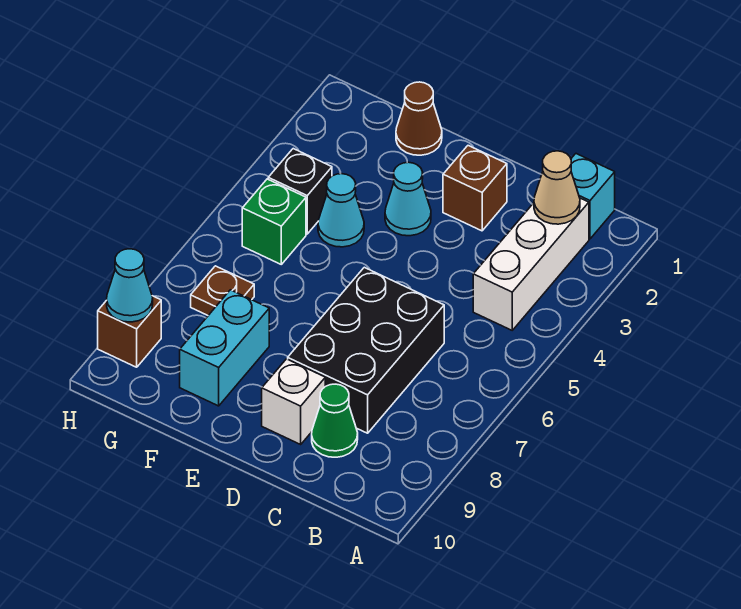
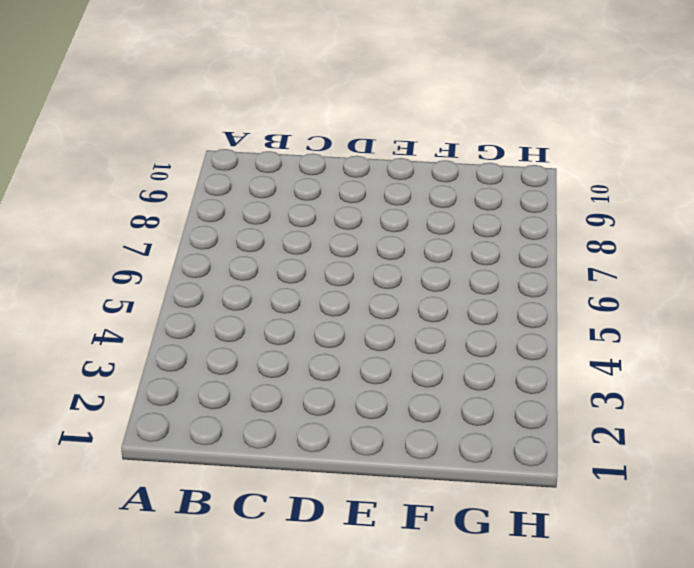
none -> cyan 1x1 brick [571,154,615,239]
none -> white 1x3 brick [473,198,589,330]
none -> black 2x3 brick [288,267,444,433]

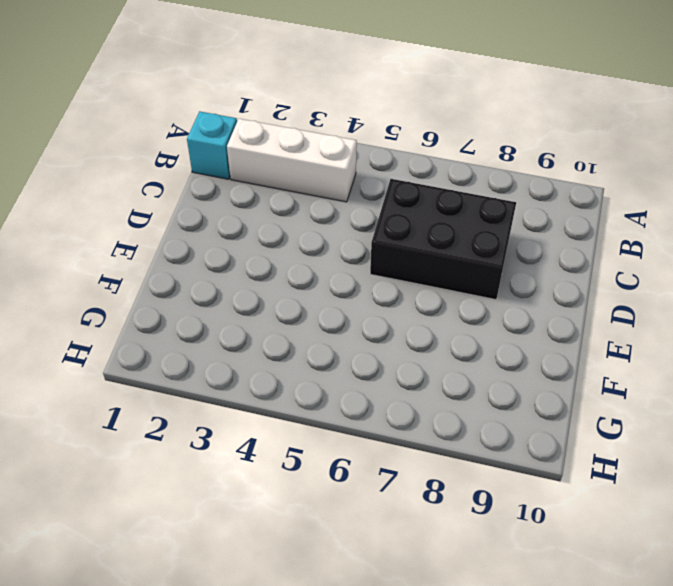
none -> green 1x1 cone [312,384,358,457]
none -> brown 1x1 brick [443,146,507,231]
none -> white 1x1 brick [262,359,325,444]

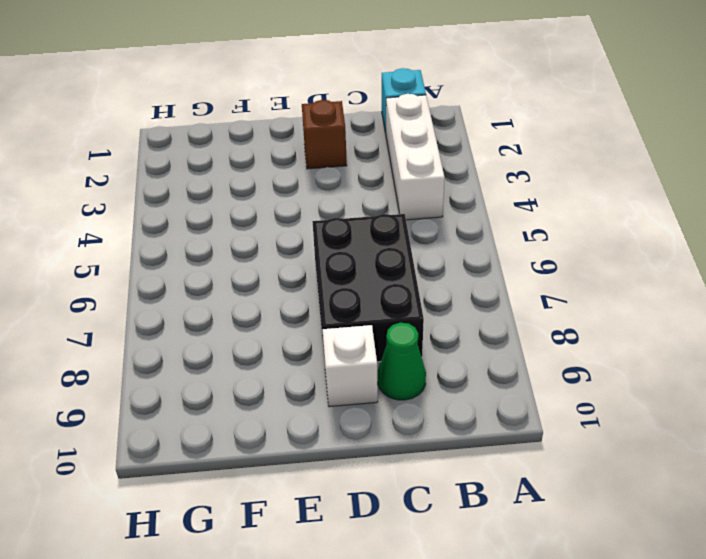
none -> cyan 1x1 cone [385,162,431,236]
none -> brown 1x1 cone [396,82,442,155]
none -> cyan 1x1 cone [318,173,364,247]

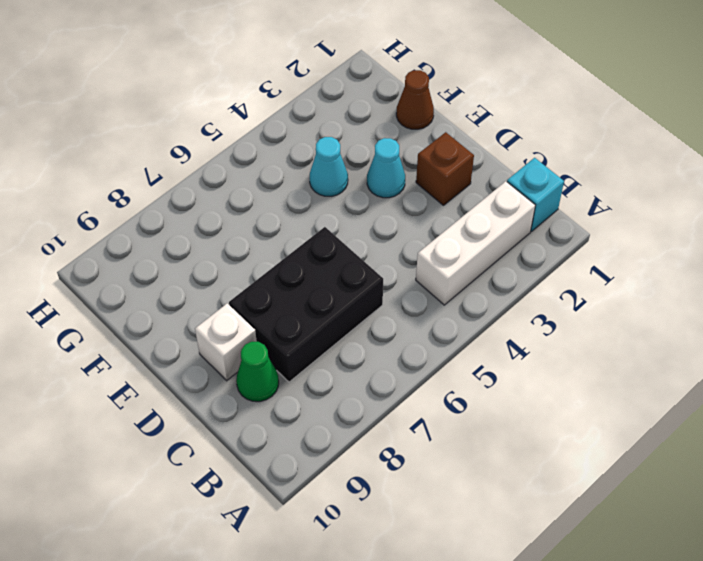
none -> cyan 1x2 brick [180,290,269,406]
none -> black 1x1 brick [268,149,332,234]
none -> green 1x1 brick [242,179,306,264]

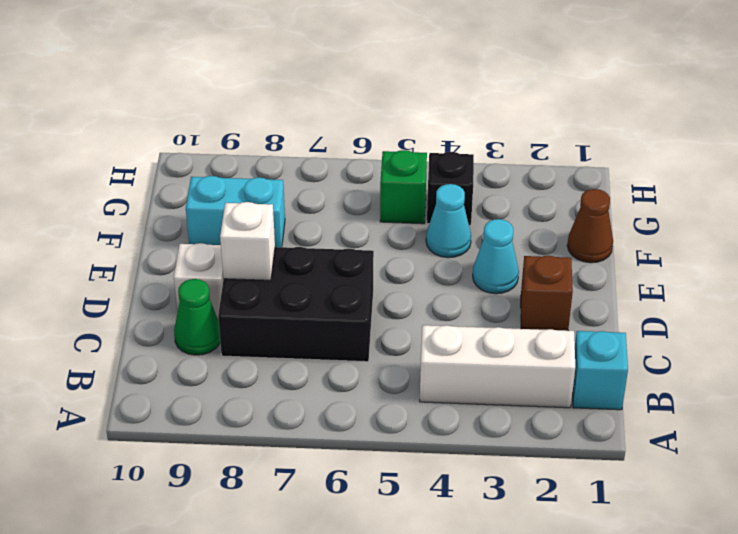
white 1x1 brick [220,202,275,280] -> none
none -> brown 1x1 plate [191,266,254,315]
none -> brown 1x1 brick [98,296,161,367]
none -> tan 1x1 cone [534,151,580,224]

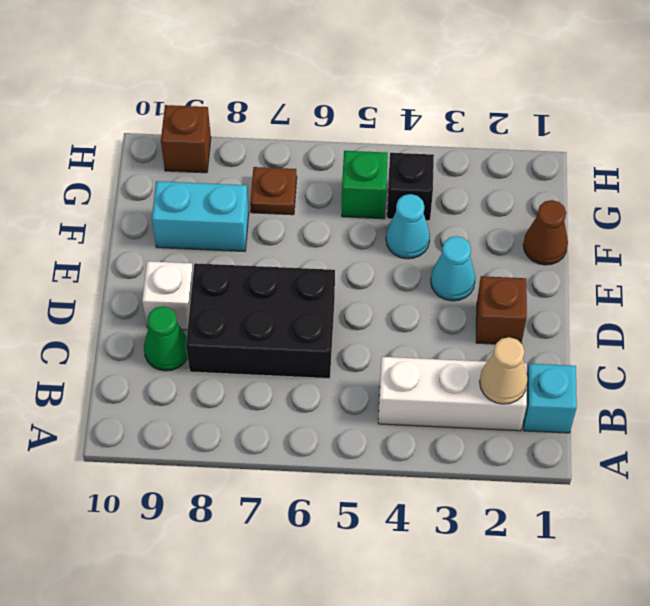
none -> cyan 1x1 cone [107,249,153,322]

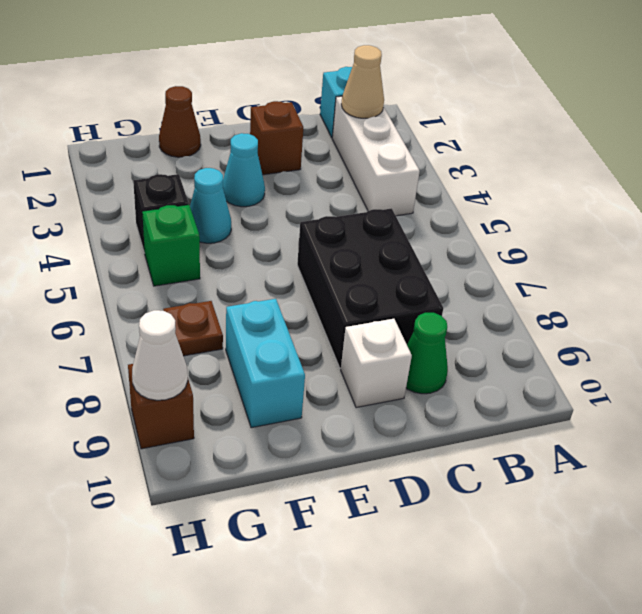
white 1x1 cone [132,310,188,400] -> cyan 1x1 cone [107,249,153,322]

